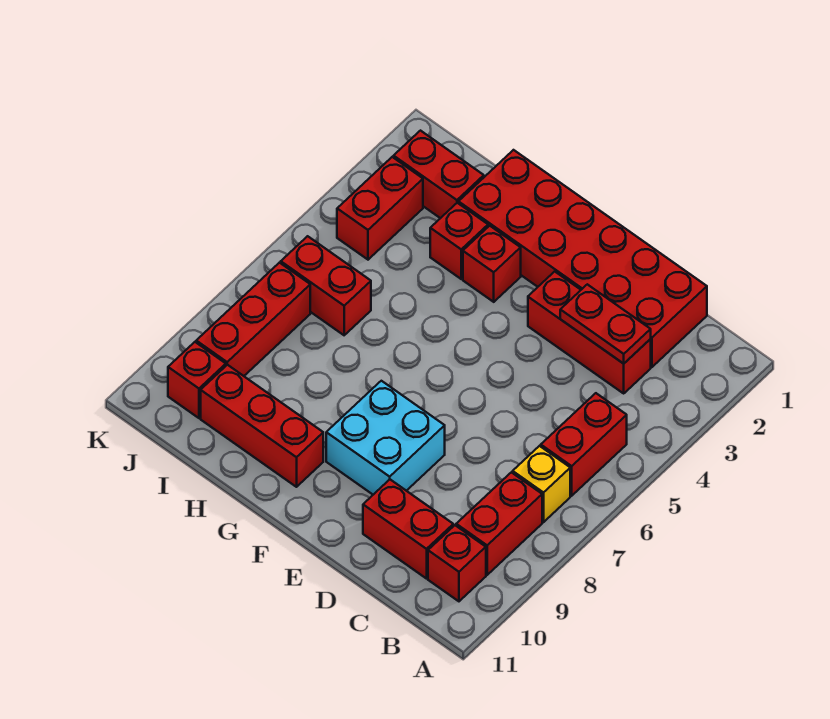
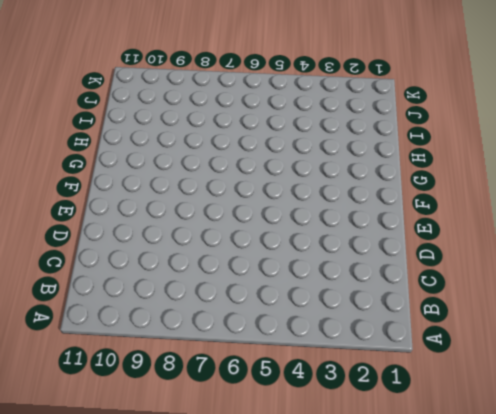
none -> red 1x2 brick [541,393,627,496]
none -> yellow 1x1 brick [513,446,570,522]
none -> red 1x2 brick [456,472,542,575]

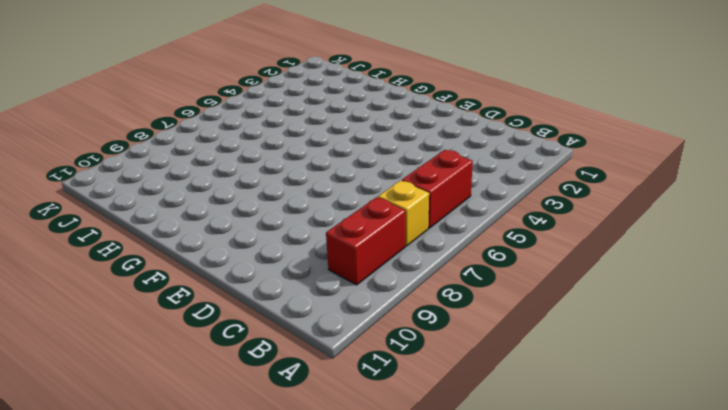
none -> red 1x1 brick [428,525,486,601]
none -> red 2x6 brick [459,150,707,367]
none -> red 1x3 brick [528,271,651,393]

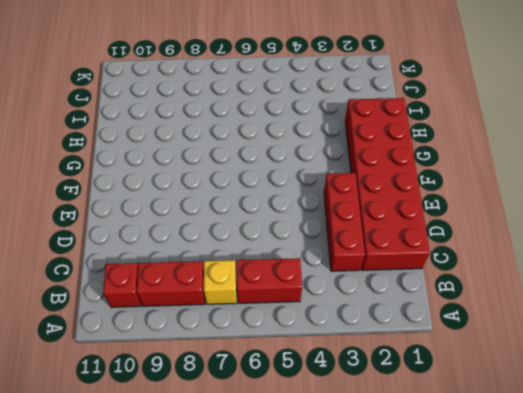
none -> red 1x2 brick [363,480,453,579]
none -> cyan 2x2 brick [326,381,445,495]
none -> red 1x1 brick [463,226,521,302]

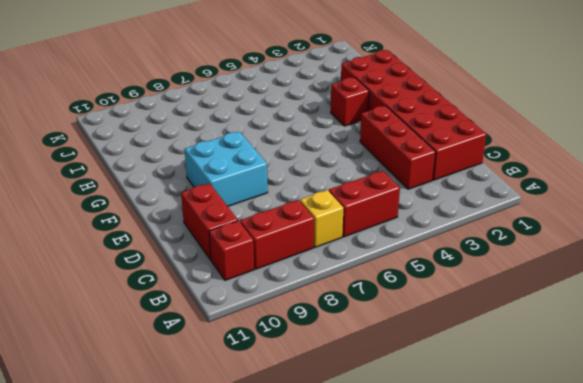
none -> red 1x3 brick [201,365,323,487]
none -> red 1x1 brick [430,203,488,279]
none -> red 1x2 brick [394,131,484,218]

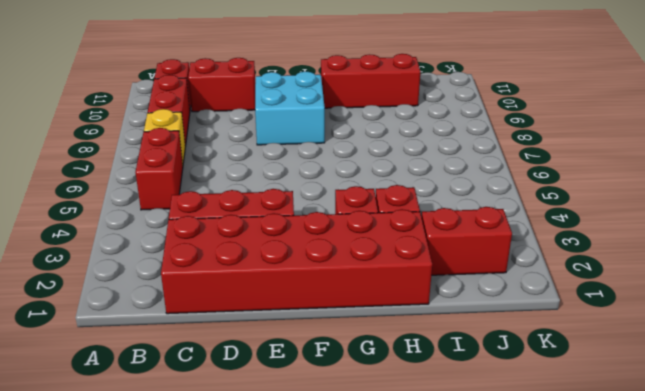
none -> red 1x2 brick [281,236,371,335]
none -> red 1x2 brick [337,157,423,260]
none -> red 1x3 brick [196,263,310,376]

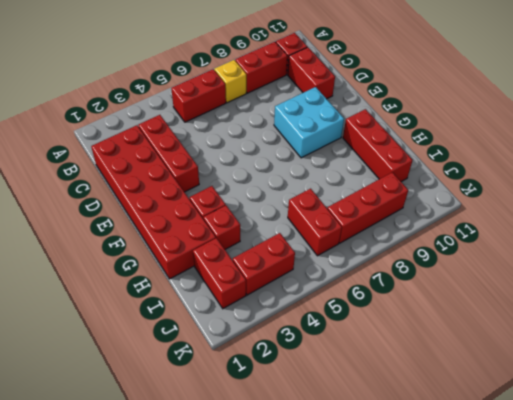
none -> red 1x1 brick [168,342,226,418]
none -> red 1x2 plate [560,284,651,364]

